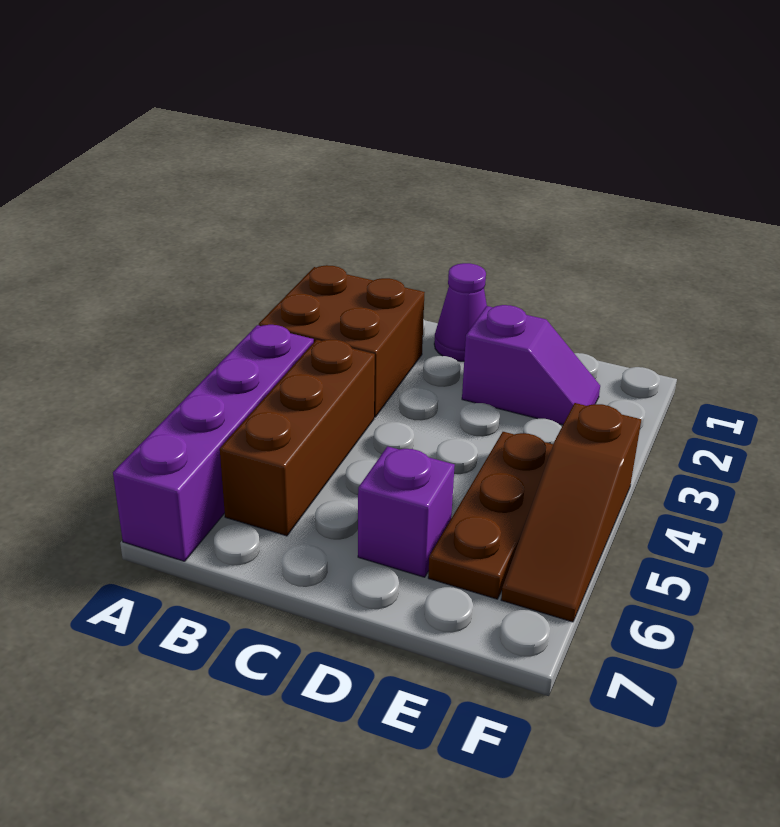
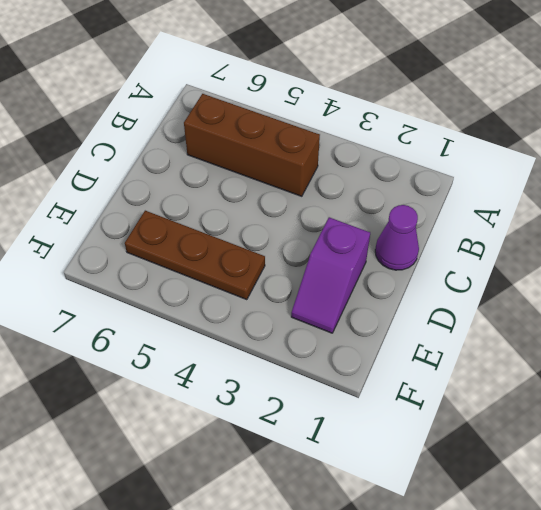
none -> brown 2x2 brick [259,265,425,417]
none -> purple 1x4 brick [113,325,314,561]

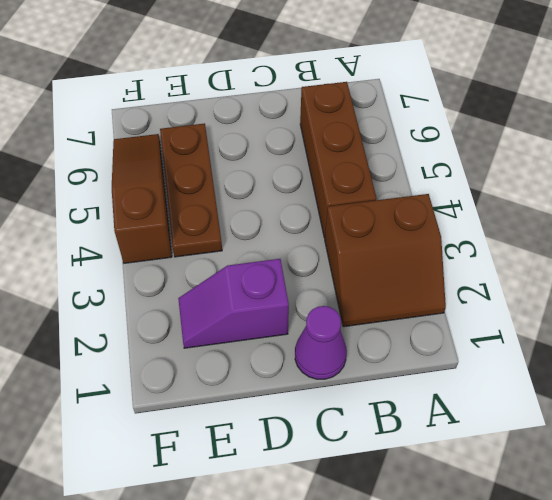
brown 2x2 slope [325,194,446,327] -> brown 2x2 brick [259,265,425,417]
none -> purple 1x4 brick [113,325,314,561]
none -> purple 1x1 brick [358,446,455,577]

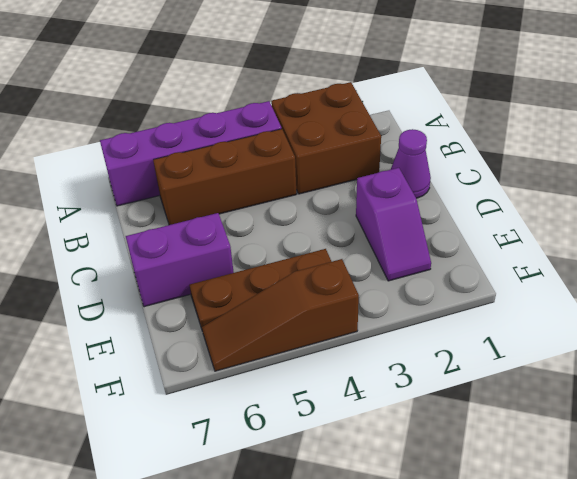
purple 1x2 brick [126,213,234,307] -> purple 1x1 brick [358,446,455,577]

